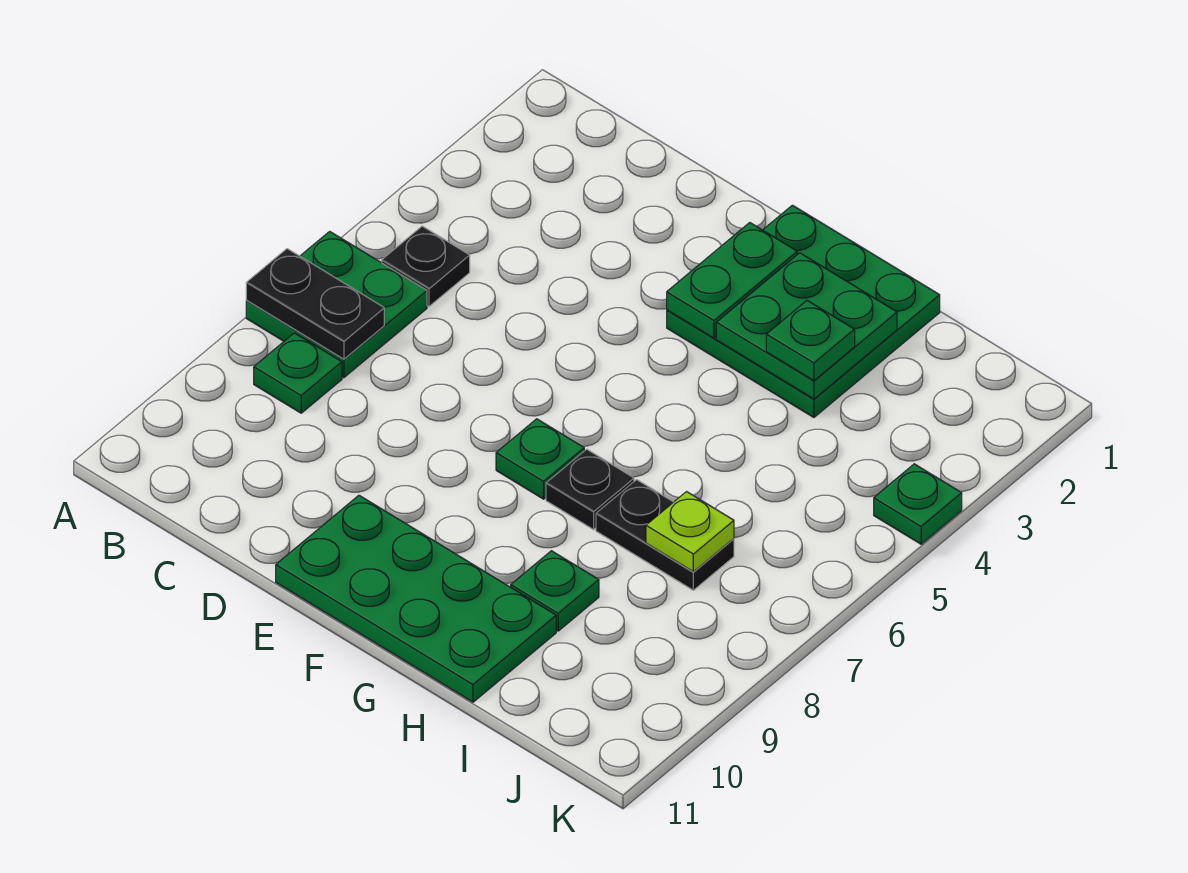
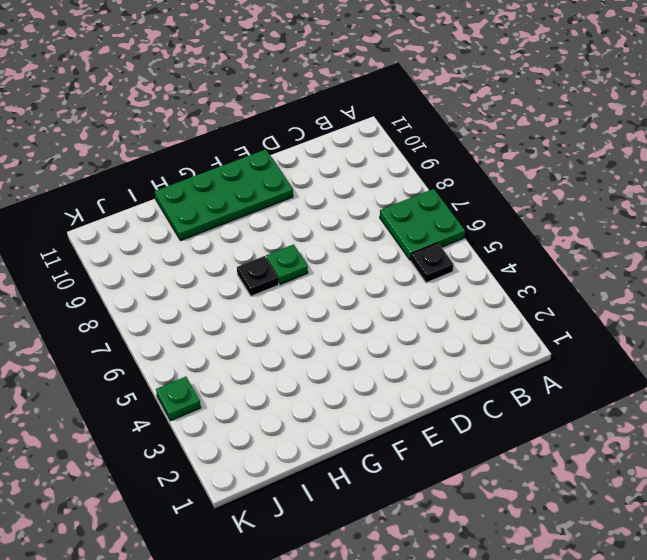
none -> green 1x1 plate [254,333,342,413]
none -> green 3x3 plate [667,205,940,417]
none -> black 1x2 plate [596,480,734,590]

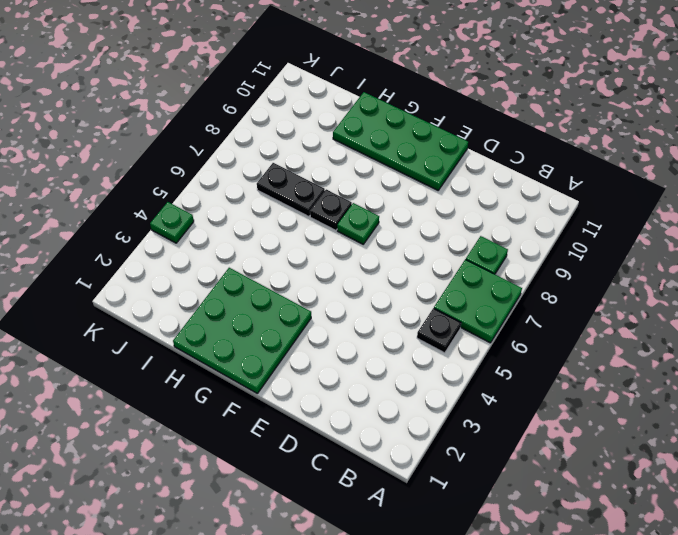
none -> green 1x1 plate [511,551,599,631]
none -> black 1x2 plate [246,249,384,359]
none -> green 1x2 plate [667,223,797,338]

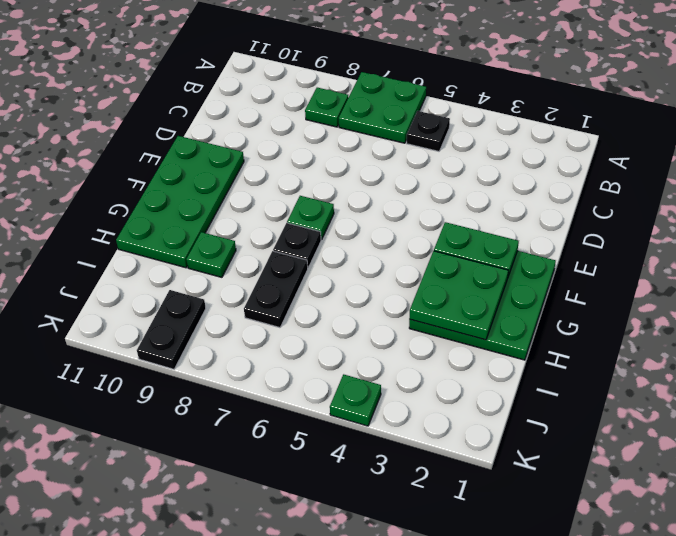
black 1x2 plate [137,290,206,369] -> black 1x2 plate moved to [246,249,384,359]
none -> lime 1x1 plate [646,492,734,572]
none -> green 1x1 plate [766,301,855,381]

